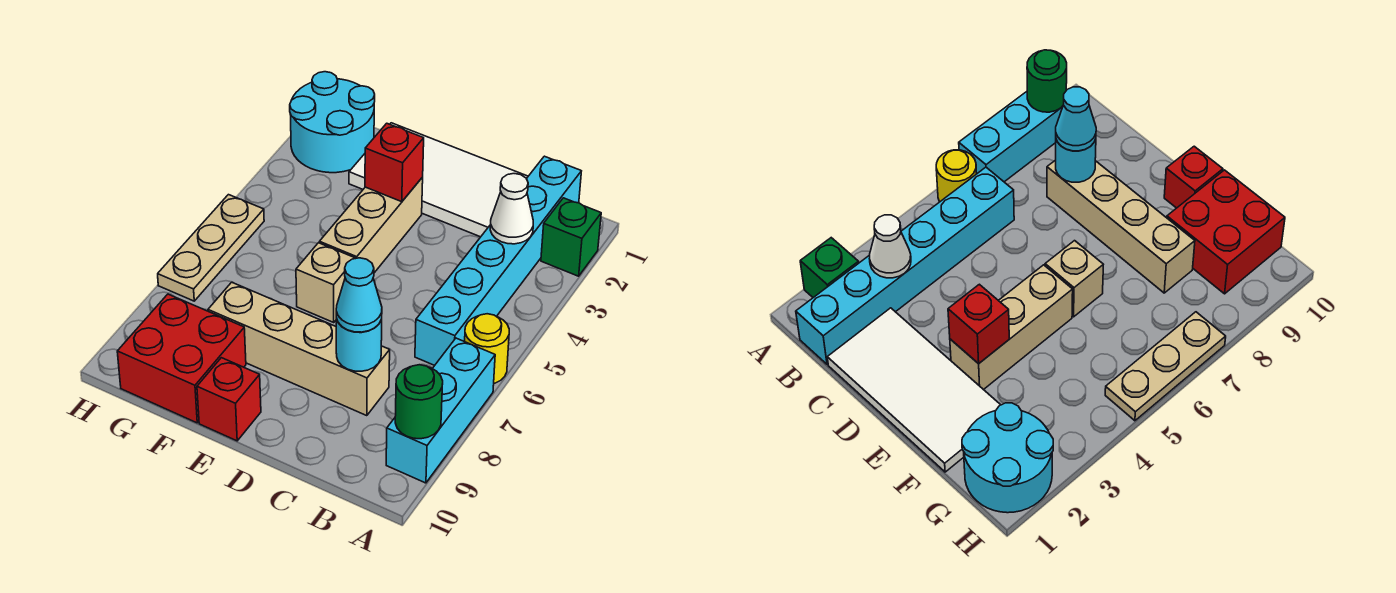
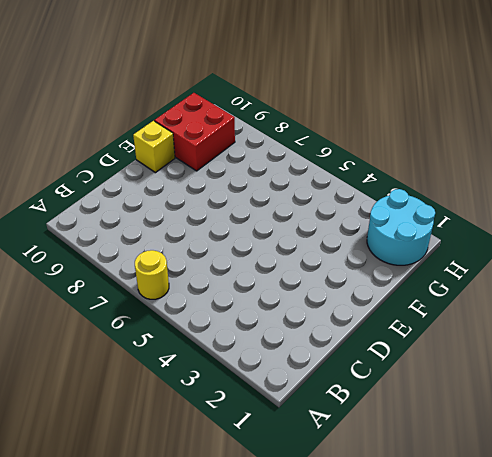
yellow 1x1 brick [133,121,175,173] -> red 1x1 brick [197,358,261,441]
none -> green 1x1 brick [541,198,601,276]
none -> cyan 1x3 brick [386,338,495,483]
none -> cyan 1x6 brick [415,156,581,365]

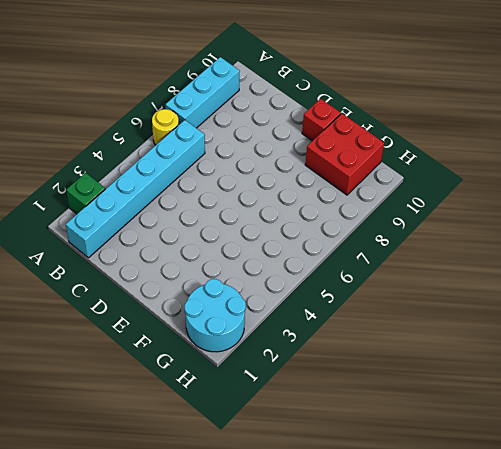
none -> white 2x4 tile [349,123,528,237]
none -> tan 1x4 brick [208,282,390,416]
none -> tan 1x3 brick [319,177,423,273]

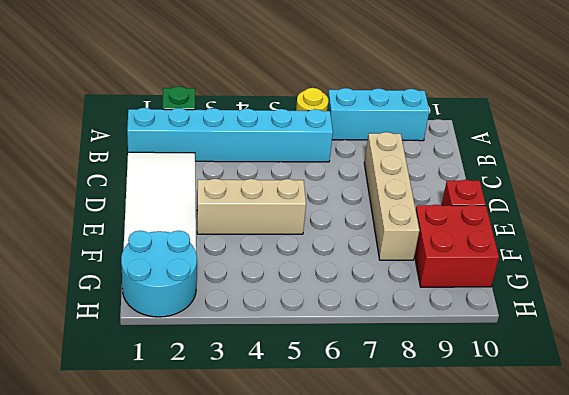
none -> tan 1x1 brick [296,243,355,322]
none -> tan 1x3 plate [158,195,264,301]
none -> green 1x1 round brick [395,365,443,439]

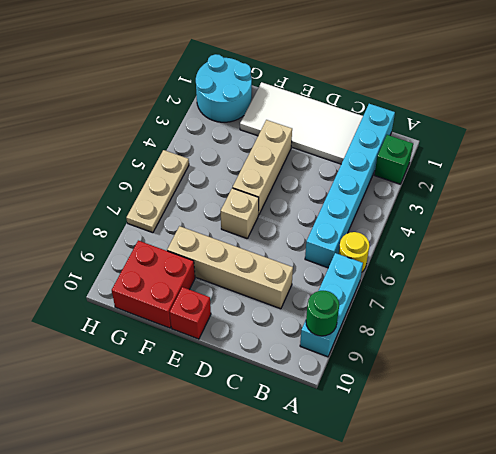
none -> white 1x1 cone [490,174,533,244]
none -> cyan 1x1 round brick [336,319,382,371]
none -> red 1x1 brick [365,123,424,202]

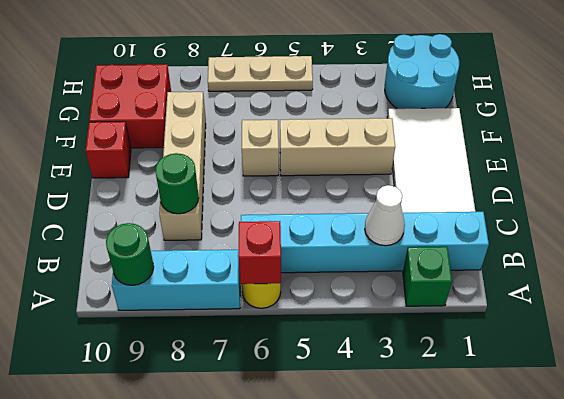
red 1x1 brick [238,221,281,284] -> red 1x1 brick moved to [365,123,424,202]
green 1x1 round brick [155,153,199,214] -> cyan 1x1 round brick [336,319,382,371]
none -> cyan 1x1 cone [336,258,382,332]

